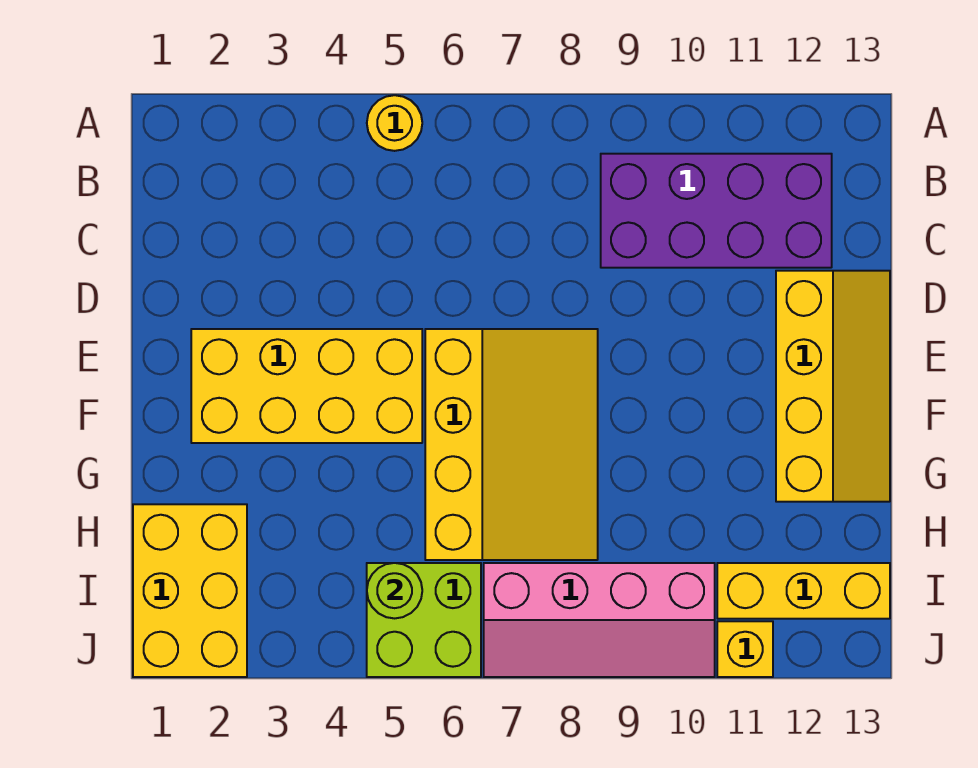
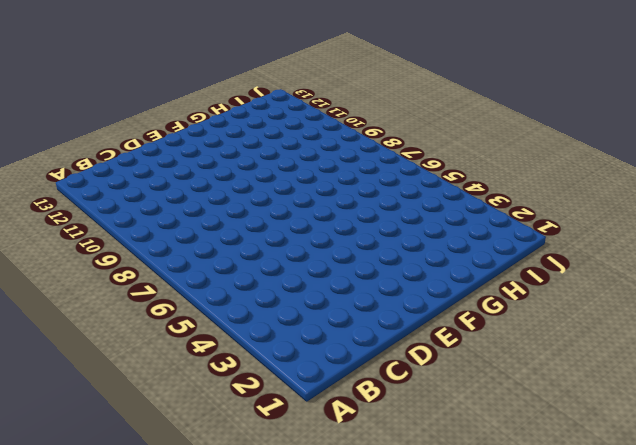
none -> yellow 1x1 round brick [367,95,422,151]
none -> purple 2x4 brick [601,154,832,268]

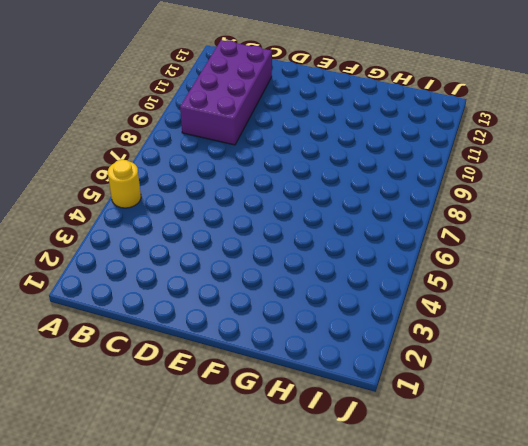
none -> yellow 2x4 slope [776,271,890,502]
none -> yellow 2x4 brick [191,329,422,443]

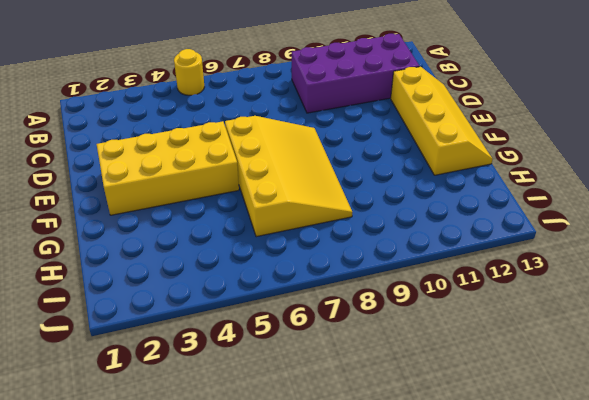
none -> yellow 2x3 brick [133,504,247,677]
none -> lime 2x2 brick [367,563,481,677]

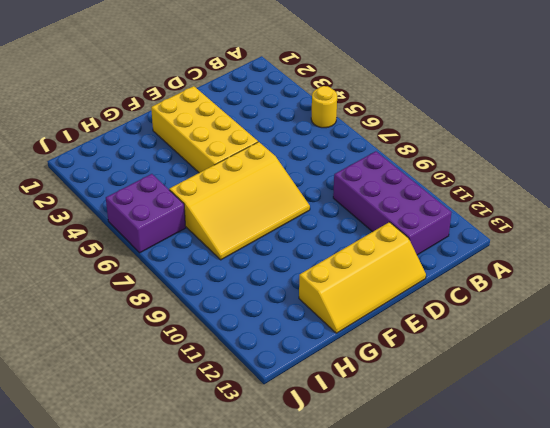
purple 2x2 brick [106,174,186,253] -> lime 2x2 brick [367,563,481,677]
none -> yellow 2x3 brick [133,504,247,677]
none -> pink 2x4 slope [484,563,715,677]

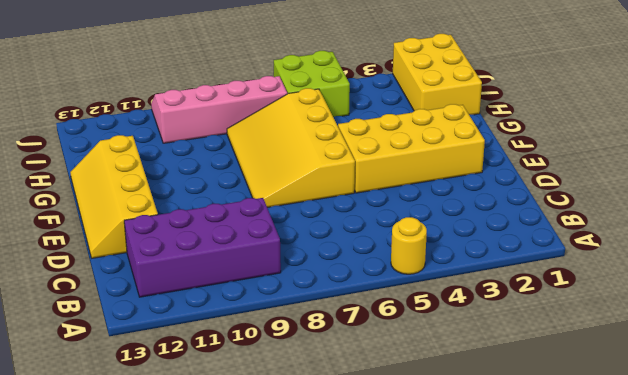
none -> yellow 1x3 brick [717,563,890,619]
none -> yellow 1x1 brick [717,621,773,677]

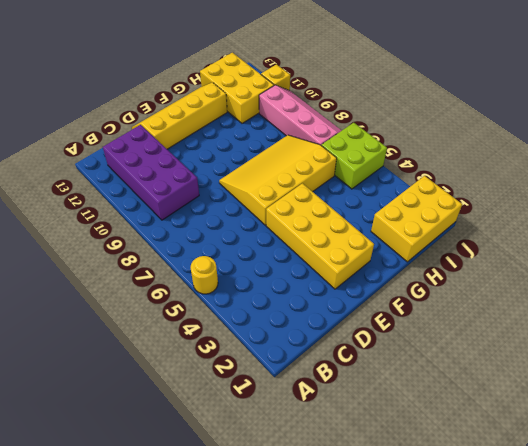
yellow 2x3 brick [200,53,274,123] -> yellow 1x3 brick [717,563,890,619]
none -> lime 1x1 round brick [367,563,422,618]

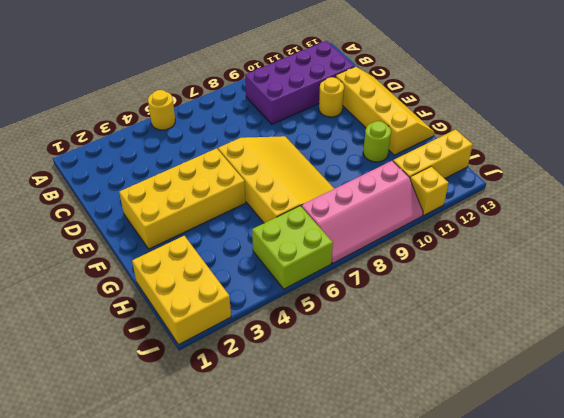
yellow 1x1 round brick [319,77,344,117] -> none
lime 1x1 round brick [363,121,391,162] -> lime 1x1 round brick moved to [367,563,422,618]

